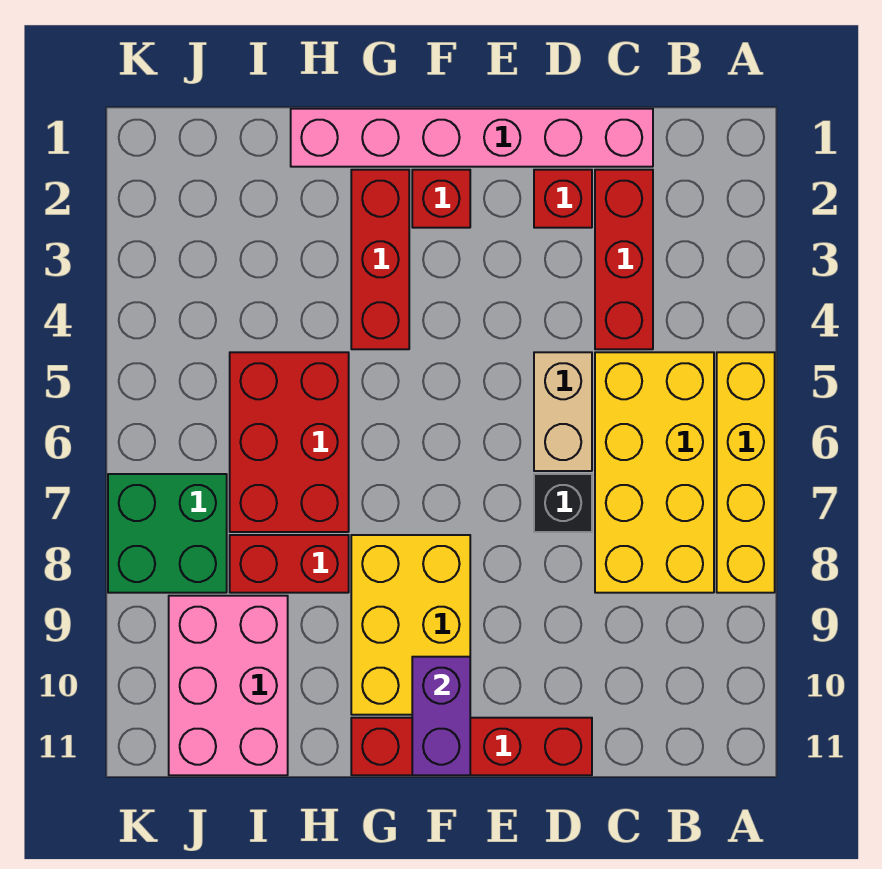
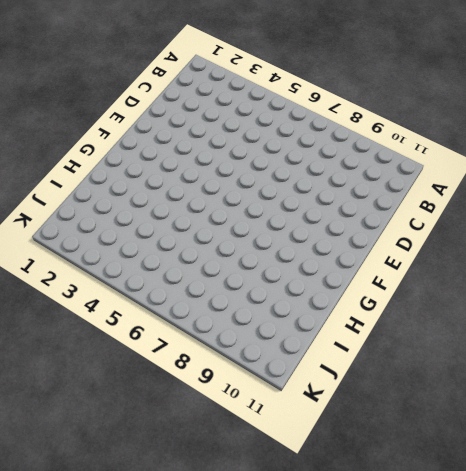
none -> yellow 1x4 brick [717,352,775,593]
none -> yellow 2x4 brick [595,352,714,593]
none -> pink 1x6 brick [291,109,653,167]

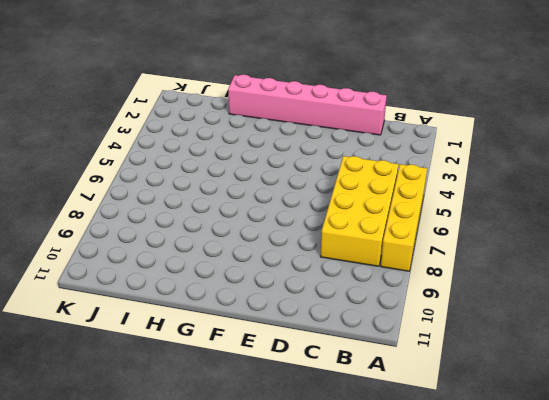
none -> red 1x3 brick [595,170,653,349]
none -> red 1x1 brick [534,170,592,228]
none -> tan 1x2 brick [534,352,592,471]

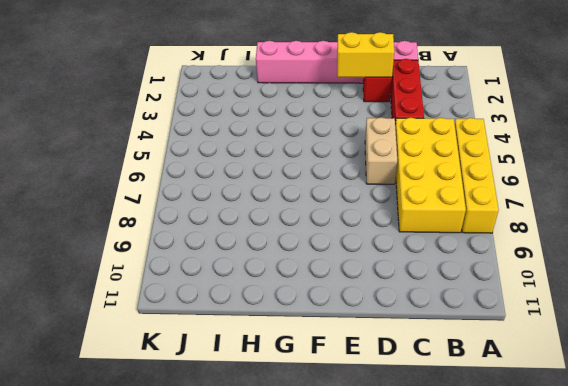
yellow 1x2 brick [337,32,394,78] -> none
none -> black 1x1 brick [534,474,592,532]
none -> red 1x4 brick [351,718,592,775]
none -> red 1x1 brick [412,170,470,228]

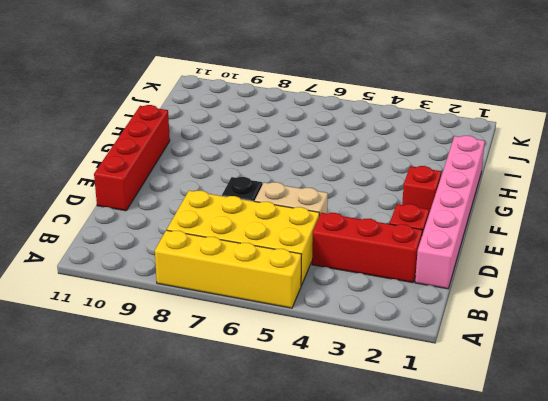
none -> yellow 2x3 brick [351,535,470,715]
none -> red 1x3 brick [351,170,409,349]
none -> red 2x3 brick [230,352,349,532]

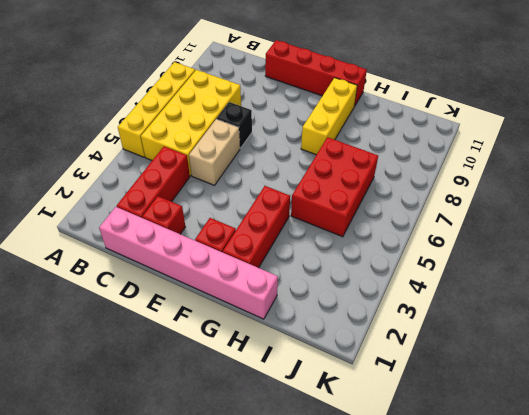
yellow 1x3 brick [301,78,357,155] -> yellow 2x3 brick [351,535,470,715]
none -> red 1x2 brick [230,535,349,593]
none -> pink 2x3 brick [169,596,288,775]
none -> green 2x2 brick [108,474,227,593]

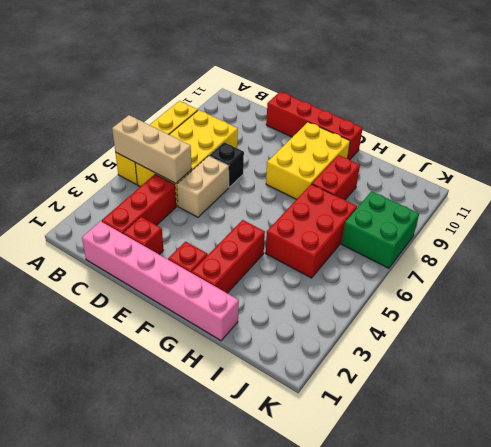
tan 1x3 brick [112,115,192,183] -> none
red 1x2 brick [312,155,360,200] -> red 1x2 brick turned to [230,535,349,593]
none -> pink 2x3 brick [169,596,288,775]
none -> purple 1x2 brick [412,657,470,775]

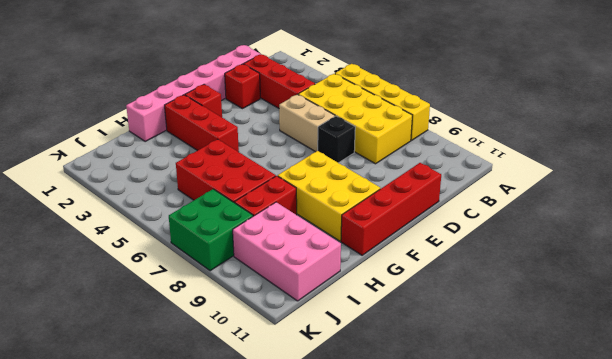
none -> purple 1x2 brick [412,657,470,775]

